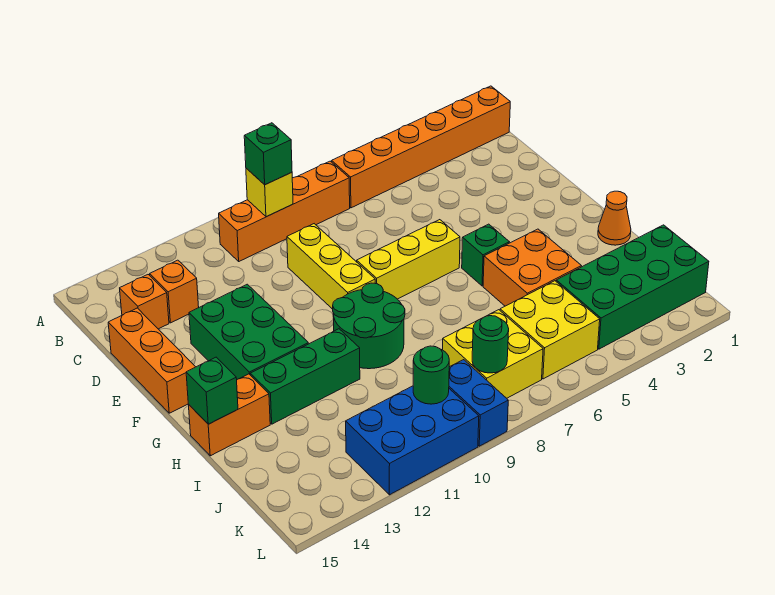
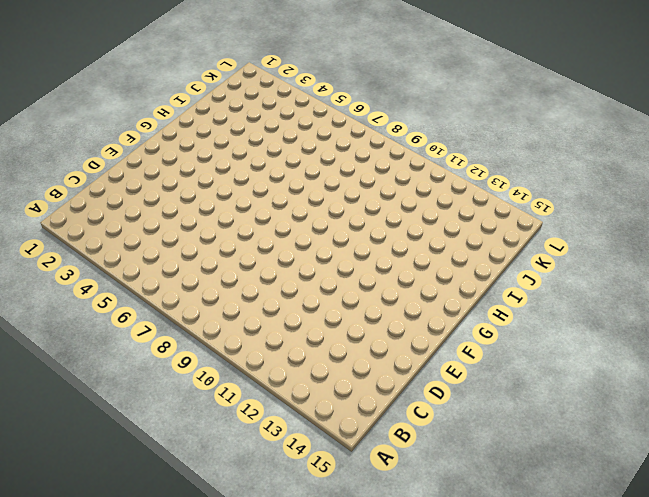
none -> orange 1x6 brick [332,86,510,208]
none -> orange 1x4 brick [218,161,350,261]
none -> orange 1x1 brick [150,260,199,323]

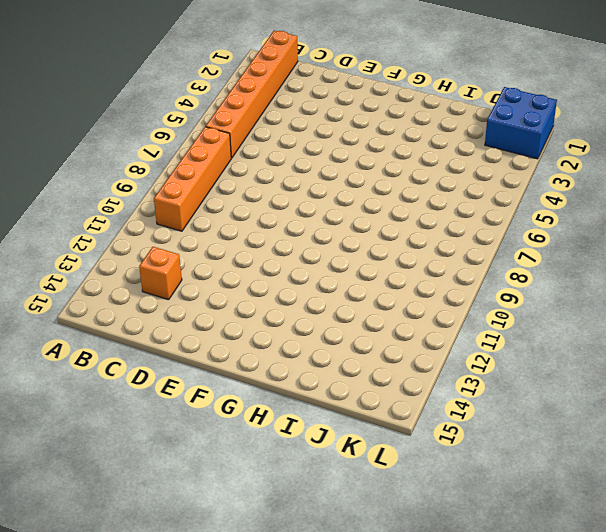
blue 2x2 brick [485,87,557,159] -> green 2x4 brick [556,225,709,349]
none -> orange 1x1 brick [120,275,169,329]
none -> yellow 1x3 brick [287,224,375,309]
none -> orange 1x3 brick [108,308,195,413]

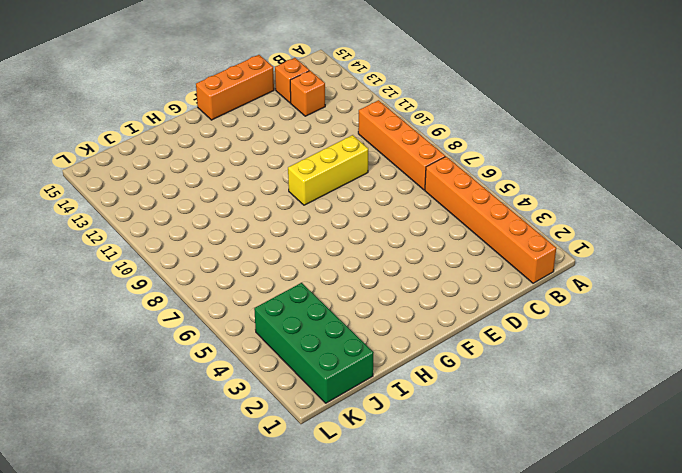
none -> green 2x3 brick [189,284,308,379]
none -> yellow 1x3 brick [357,220,460,299]
none -> green 1x1 brick [462,224,509,286]

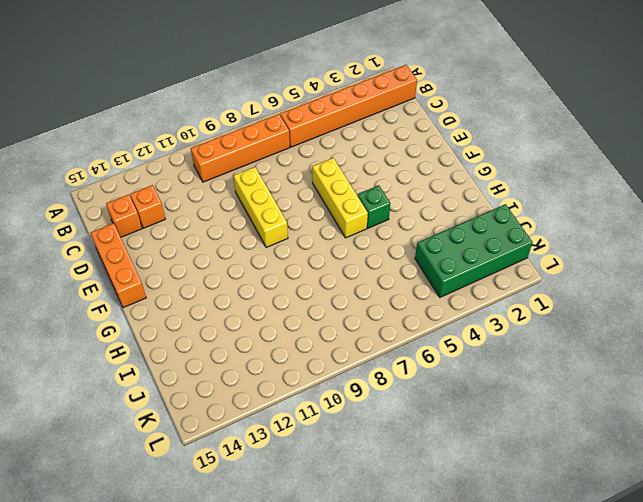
yellow 1x3 brick [312,158,368,238] -> yellow 1x3 brick turned to [357,220,460,299]
none -> green 2x3 brick [189,284,308,379]
none -> green 2x2 round brick [333,283,405,369]
none -> orange 1x1 cone [598,191,631,245]

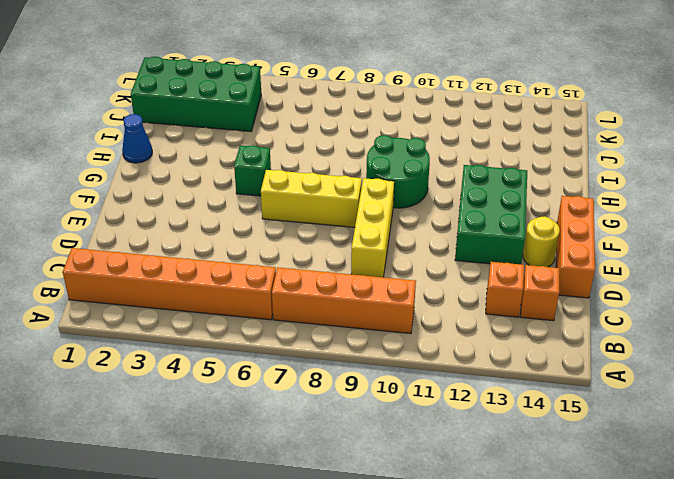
yellow 1x1 round brick [523,216,560,267] -> none
blue 1x1 cone [122,114,152,163] -> orange 1x1 cone [598,191,631,245]
none -> orange 2x2 brick [483,229,581,306]
none -> green 1x3 brick [250,329,360,424]
none -> orange 1x2 brick [189,374,270,456]

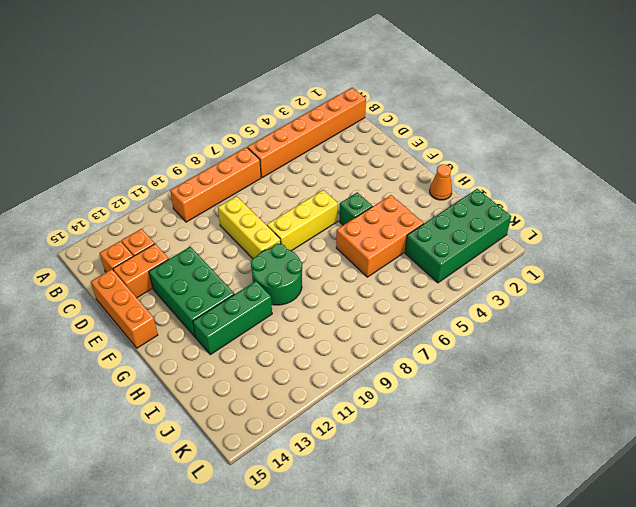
orange 1x2 brick [113,244,169,298] -> orange 1x2 brick moved to [189,374,270,456]
orange 2x3 brick [336,195,424,277] -> orange 2x2 brick [483,229,581,306]
none -> yellow 2x2 brick [500,281,600,379]
none -> yellow 2x2 brick [443,310,543,398]
none -> blue 1x2 brick [449,360,508,446]

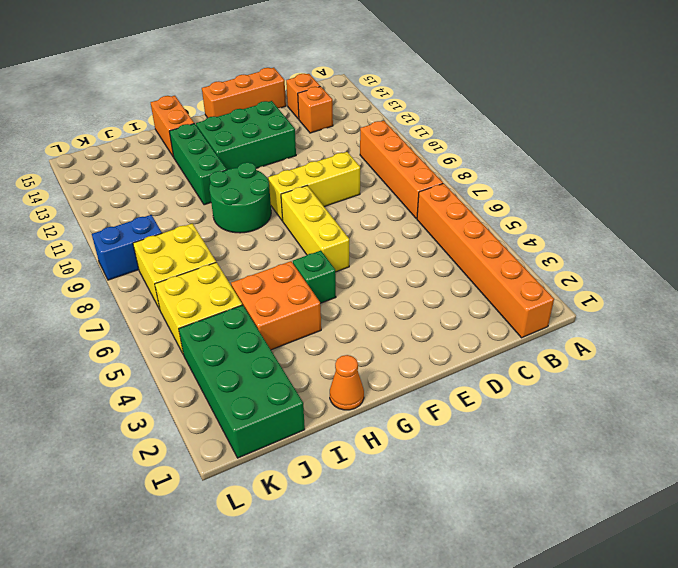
none -> blue 2x3 brick [346,386,479,495]
none -> yellow 1x1 brick [246,168,293,217]
none -> green 1x1 brick [186,357,238,424]

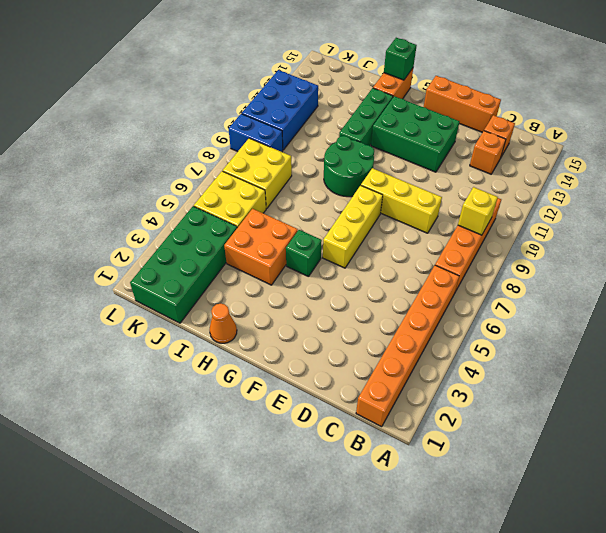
none -> green 1x1 round brick [472,316,509,373]
none -> green 1x1 round brick [413,346,449,404]
none -> green 1x1 brick [244,123,292,185]

